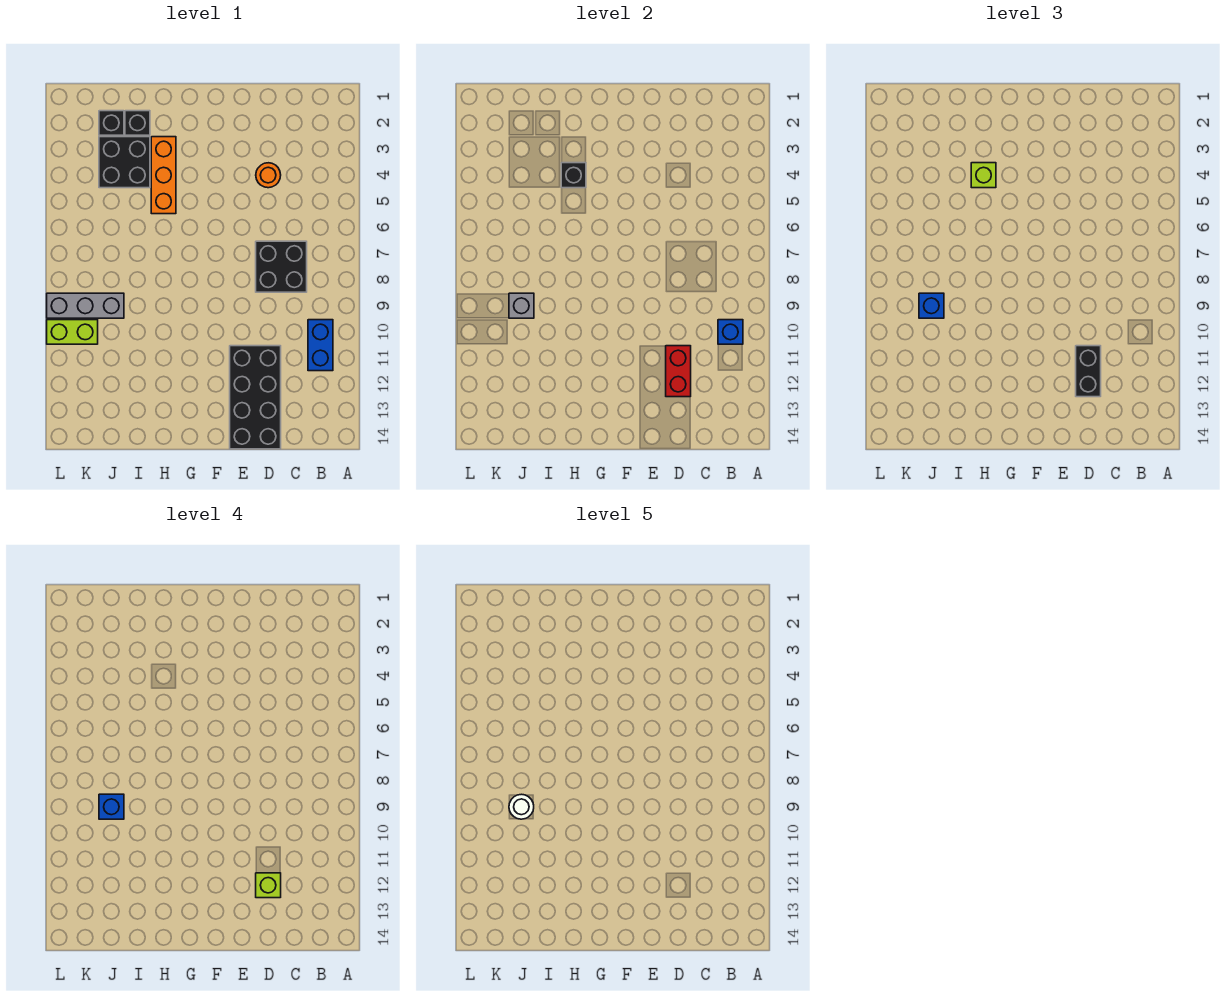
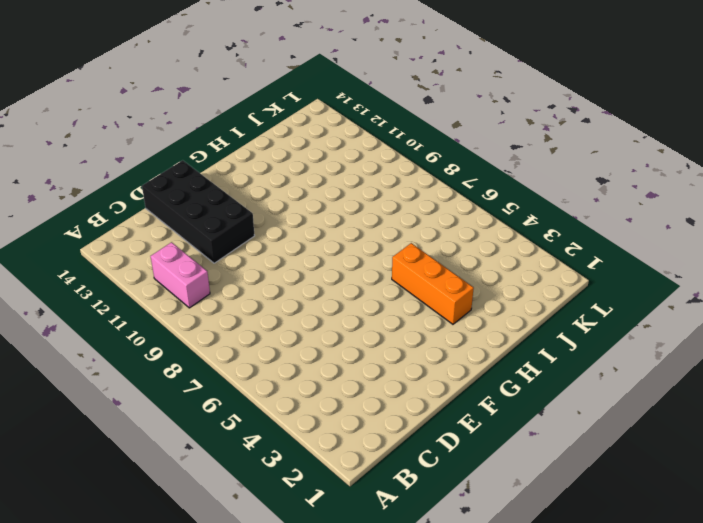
pink 1x2 brick [151,242,210,308] -> blue 1x2 brick [308,320,333,371]
none -> black 2x2 brick [256,241,307,292]
none -> orange 1x1 round brick [256,163,281,188]
none -> black 1x1 brick [125,111,150,135]

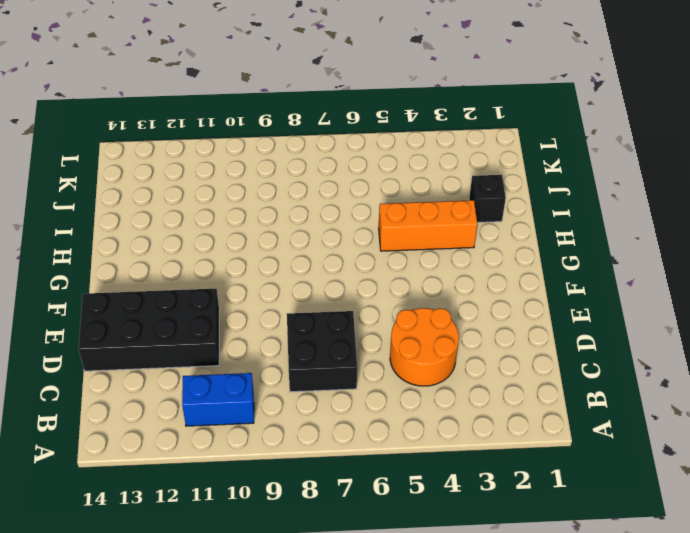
orange 2x2 round brick [390,308,459,386] -> orange 1x1 round brick [256,163,281,188]
none -> black 2x2 brick [99,137,150,188]
none -> black 1x1 brick [99,111,124,135]
none -> grey 1x3 brick [47,293,124,318]

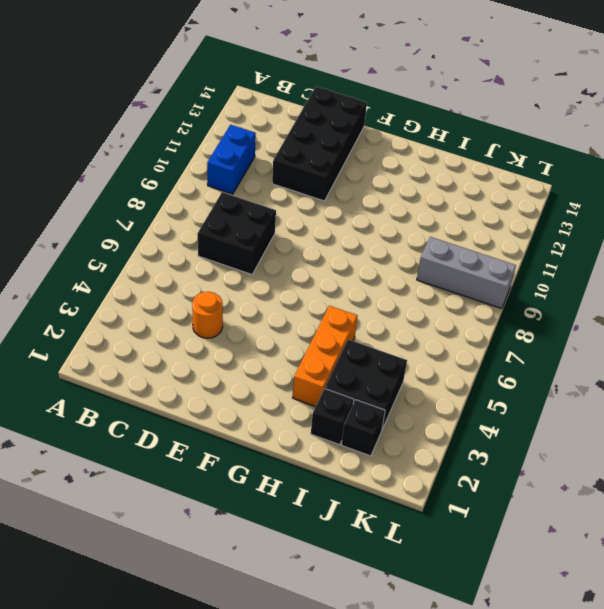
none -> lime 1x2 brick [47,320,98,344]
none -> blue 1x1 brick [718,320,743,344]
none -> red 1x2 brick [666,346,691,397]

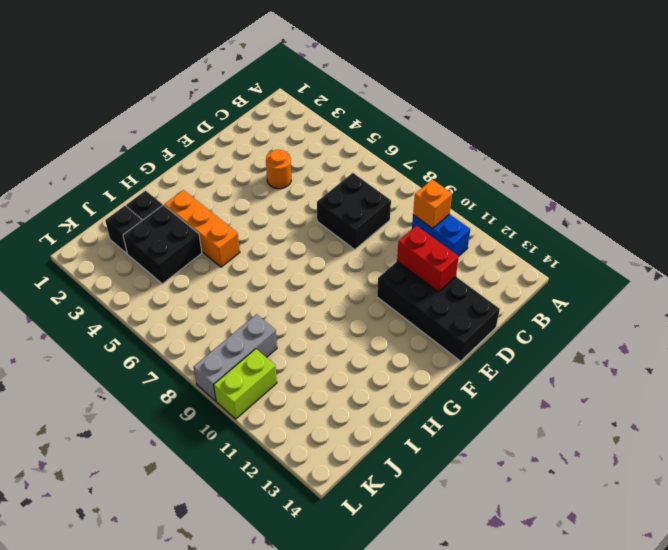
orange 1x1 brick [413,179,452,229] -> blue 1x1 brick [718,320,743,344]
none -> black 1x1 brick [561,163,586,188]
none -> grey 1x1 brick [509,293,534,318]
none -> black 1x2 brick [1076,346,1101,397]

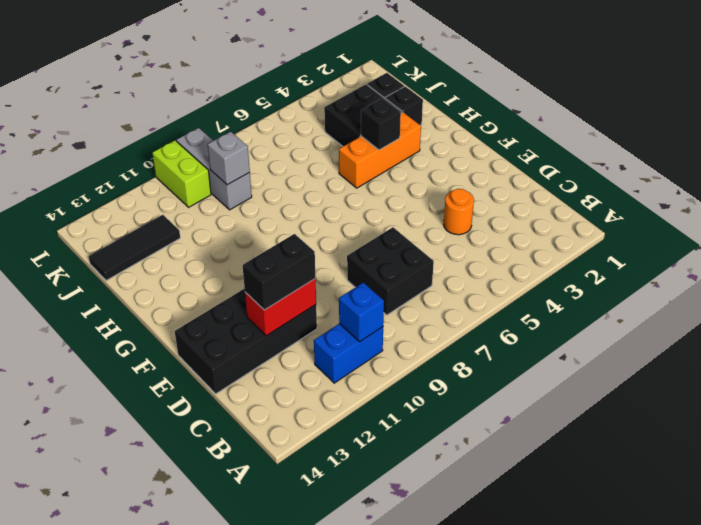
black 1x3 tile [89,215,180,281] -> none
none -> lime 1x1 brick [971,163,996,188]
none -> blue 1x1 brick [919,293,944,318]
none -> lime 1x1 brick [256,873,281,898]

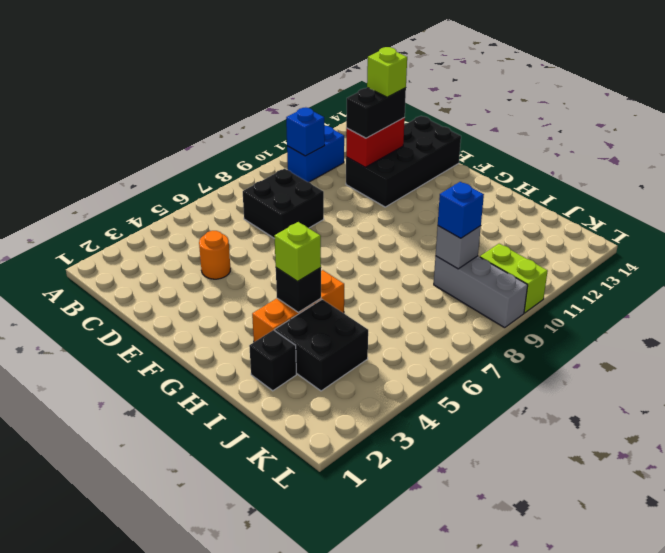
none -> black 1x1 brick [99,111,124,135]
none -> blue 1x1 brick [99,794,124,819]
none -> white 1x1 round brick [509,794,534,819]

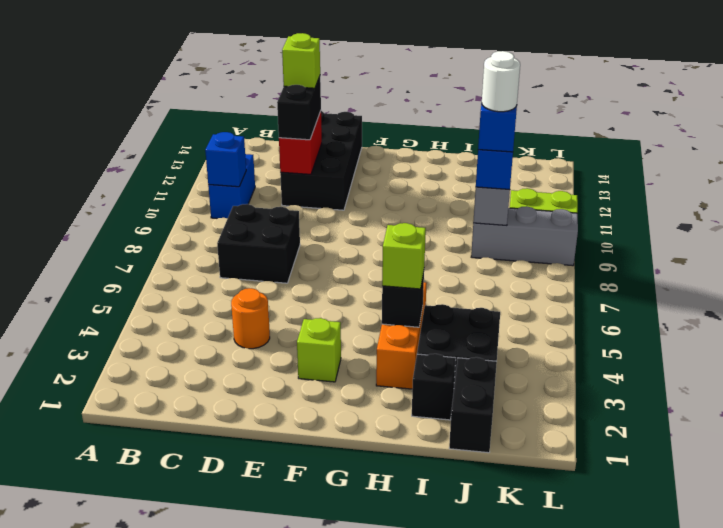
lime 1x1 brick [297,318,341,382] -> none
black 1x2 brick [449,357,497,453] -> black 1x1 brick [99,111,124,135]

